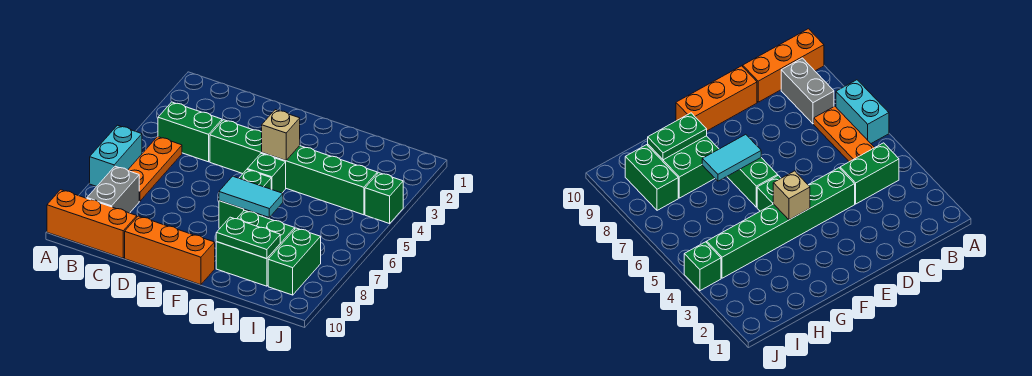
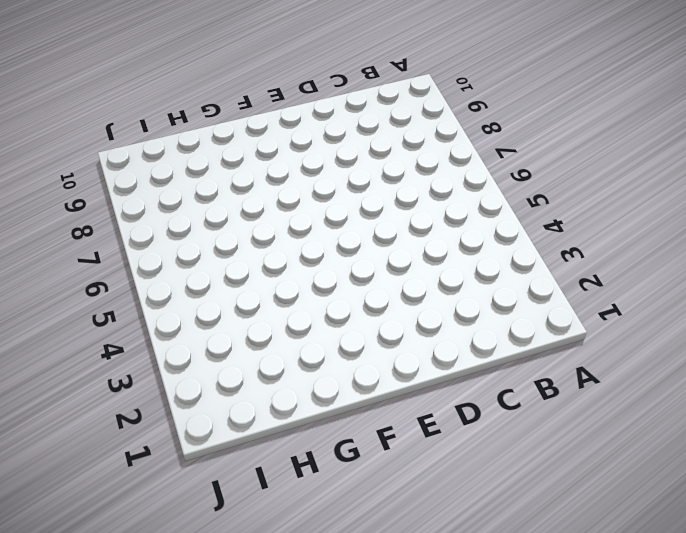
none -> cyan 1x2 brick [90,125,142,186]
none -> orange 1x3 brick [47,190,137,258]
none -> green 1x2 brick [158,102,222,162]

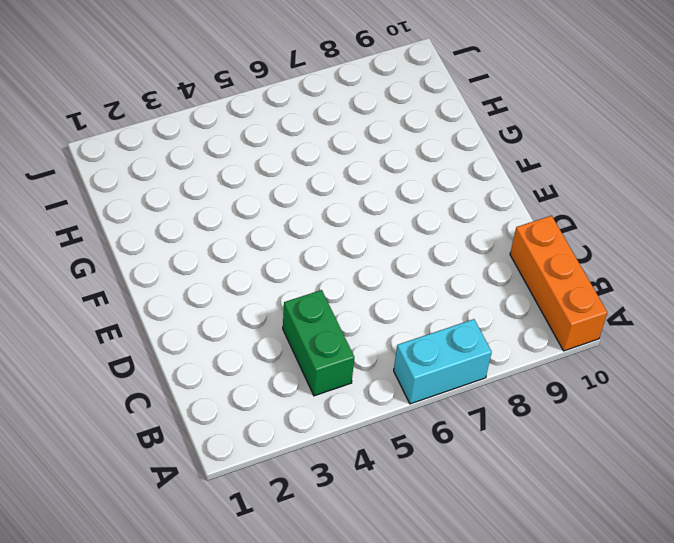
none -> orange 1x3 plate [128,137,182,201]
none -> grey 1x2 brick [87,166,139,213]
none -> green 1x6 brick [210,120,377,215]

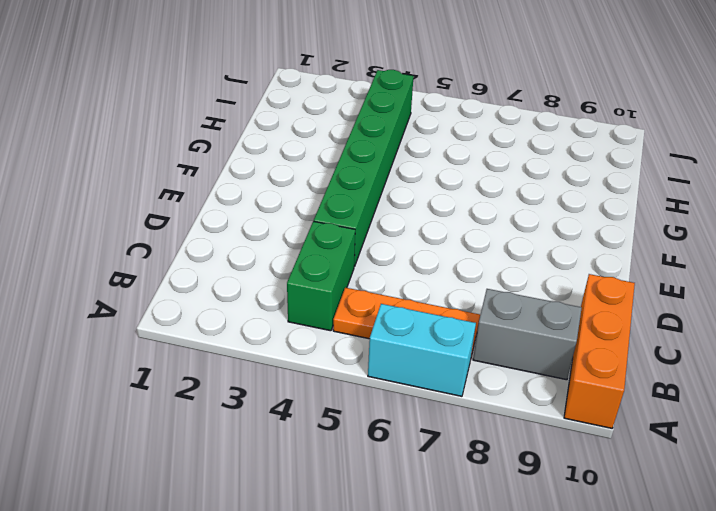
none -> orange 1x3 brick [125,216,215,285]
none -> green 1x1 brick [247,154,286,193]
none -> green 1x2 brick [219,170,271,228]

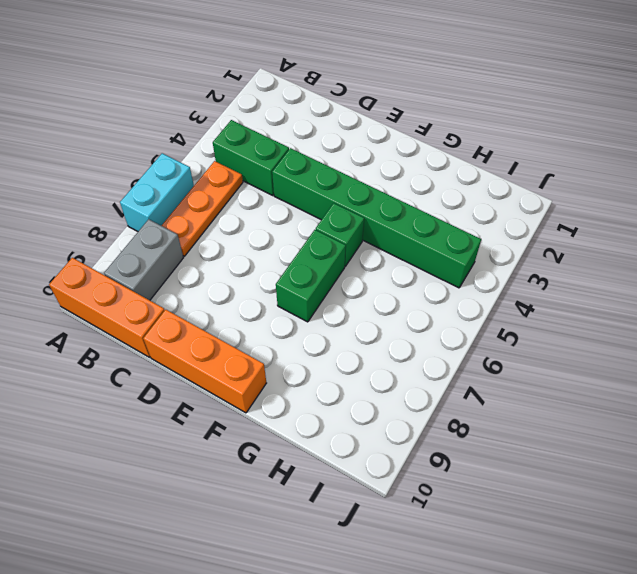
none -> green 2x2 brick [216,210,295,286]
none -> green 1x2 brick [268,228,321,295]
none -> green 1x1 brick [365,173,403,224]

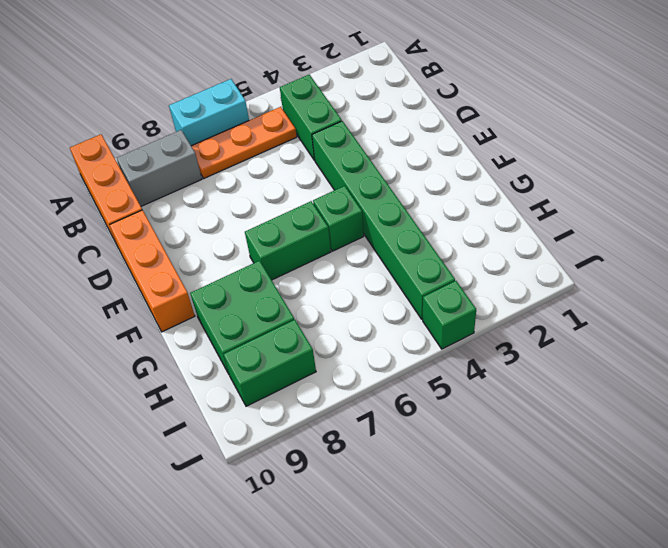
none -> tan 1x1 brick [262,110,300,161]
none -> cyan 1x2 tile [219,176,283,218]
none -> green 1x2 plate [216,217,280,259]

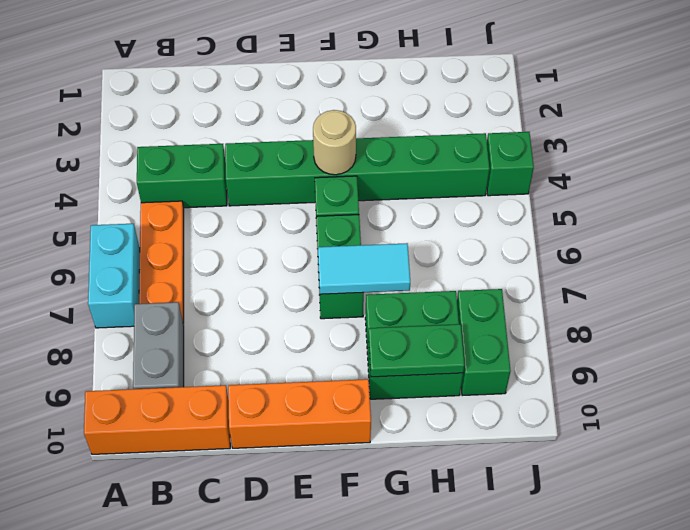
tan 1x1 round brick [313,110,356,175] -> tan 1x1 brick [262,110,300,161]

